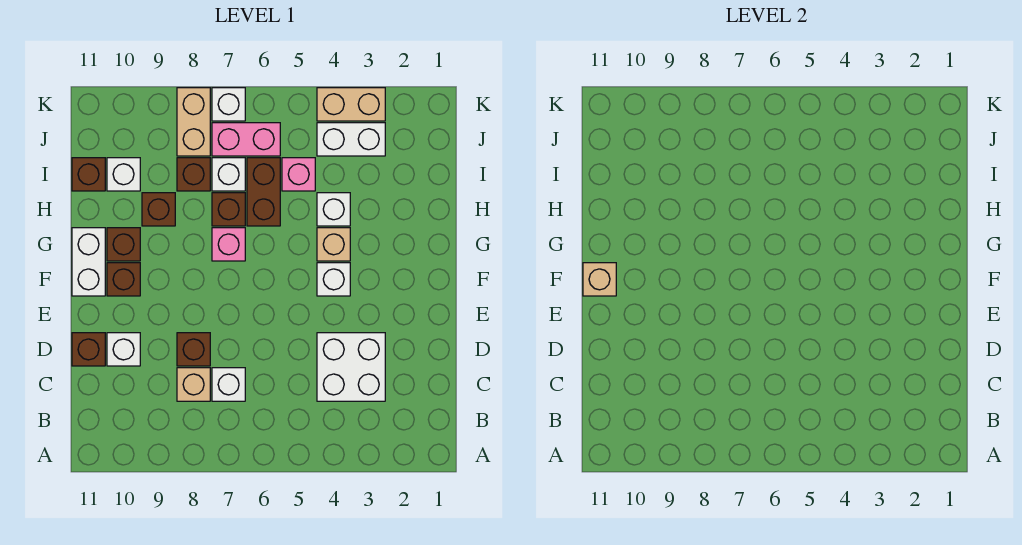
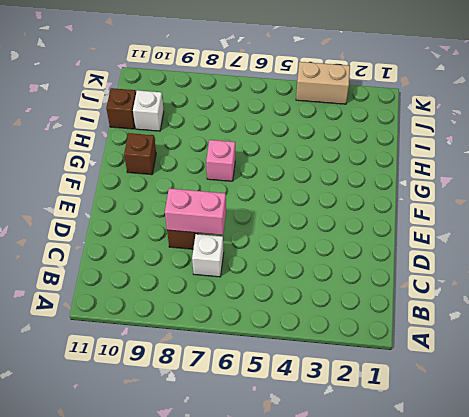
pink 1x2 brick [165,189,226,235] -> pink 1x2 brick moved to [212,123,280,156]
none -> white 2x2 brick [317,333,385,401]
none -> tan 1x1 brick [177,368,210,401]
none -> white 1x1 brick [107,333,140,366]

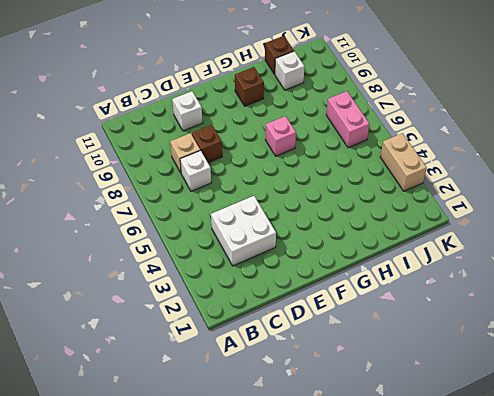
none -> brown 1x1 brick [72,333,105,366]
none -> white 1x1 brick [317,263,350,296]
none -> brown 1x1 brick [107,263,140,296]

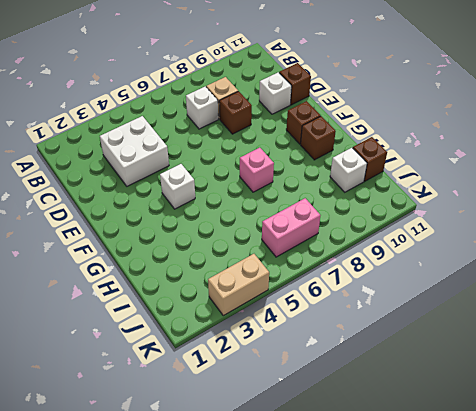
none -> white 1x2 brick [72,228,105,296]
none -> tan 1x1 brick [317,228,350,261]
none -> white 1x1 brick [317,193,350,226]

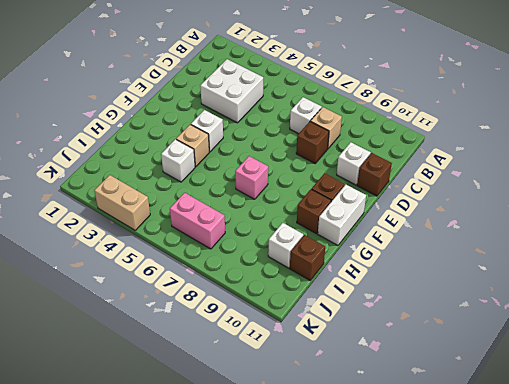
none -> brown 1x2 brick [247,158,280,226]
none -> brown 1x1 brick [212,193,245,226]
none -> brown 1x1 brick [142,193,175,226]

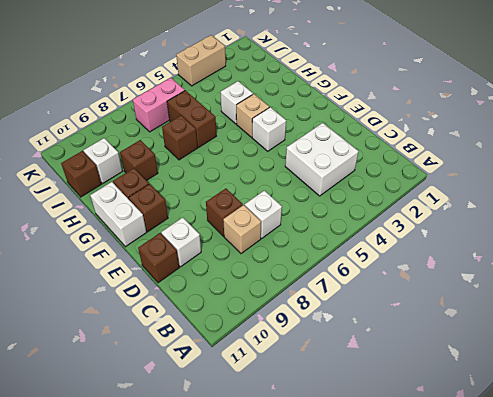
none -> pink 1x1 brick [212,228,245,261]
none -> pink 1x1 brick [282,158,315,191]
none -> white 1x1 brick [212,158,245,191]

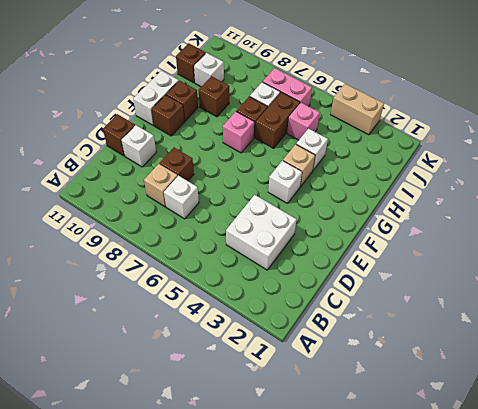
none -> brown 1x1 brick [177,158,210,191]
none -> white 1x2 brick [317,123,385,156]
none -> tan 1x2 brick [177,88,210,156]

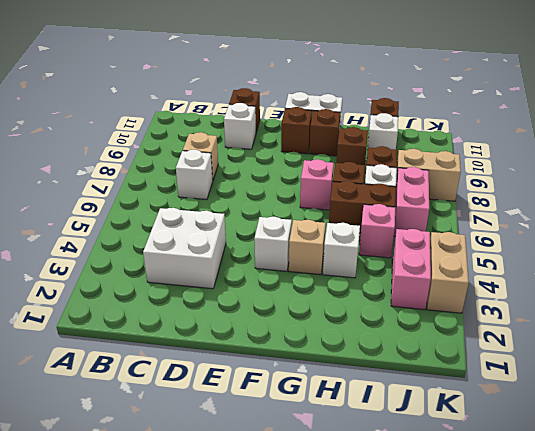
pink 1x2 brick [391,229,431,310] -> white 1x2 brick [317,123,385,156]
none -> brown 1x1 brick [177,333,210,366]
none -> white 1x1 brick [212,88,245,121]
none -> tan 1x1 brick [583,263,616,296]

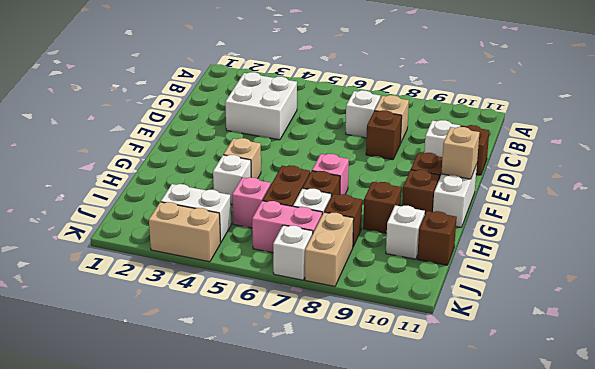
none -> white 1x1 brick [317,263,350,296]

